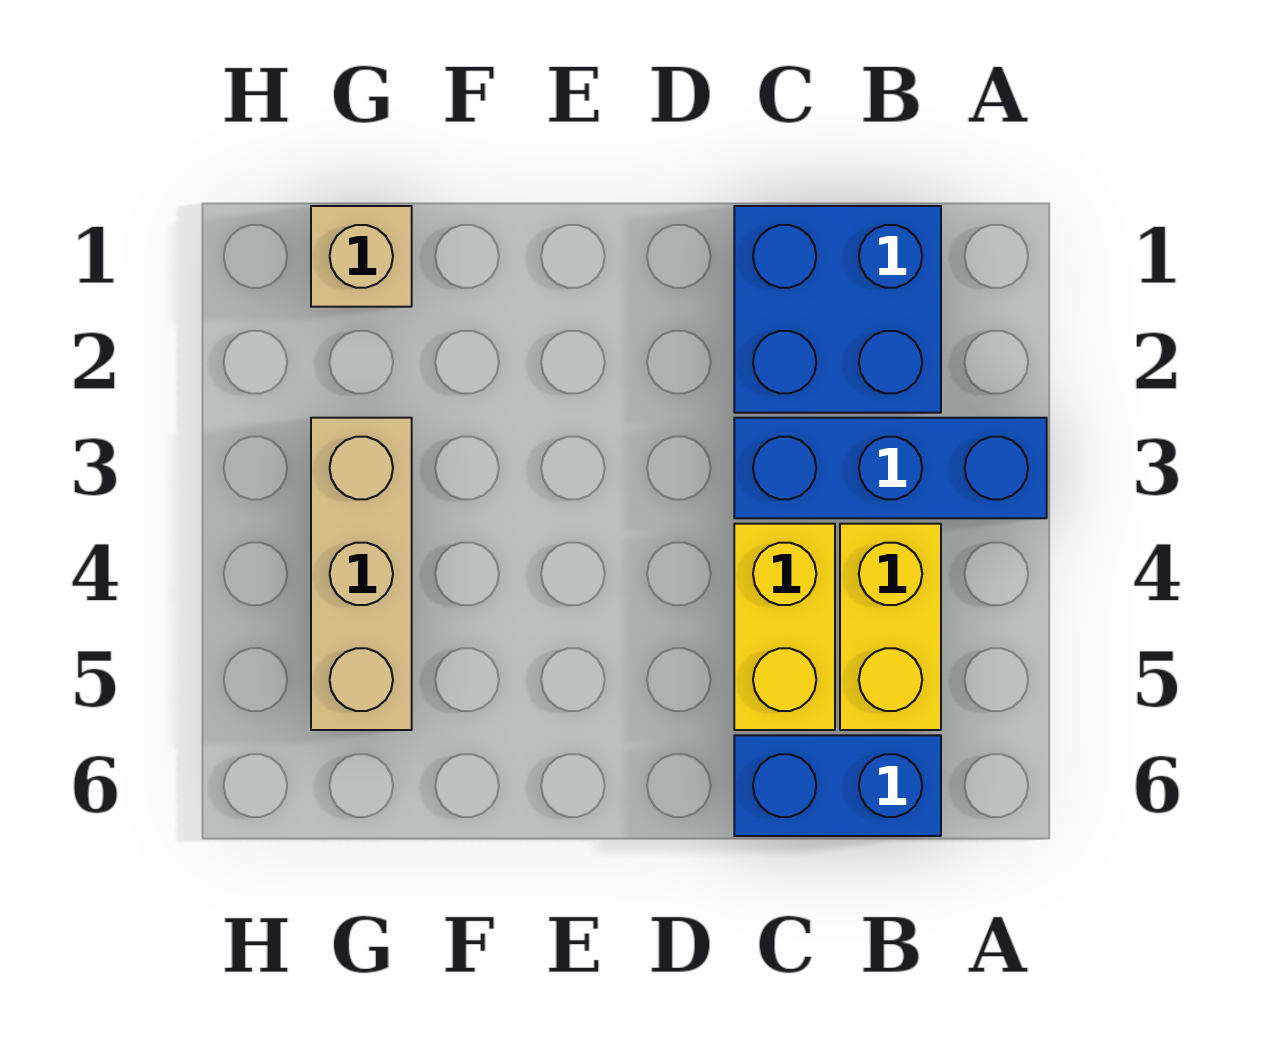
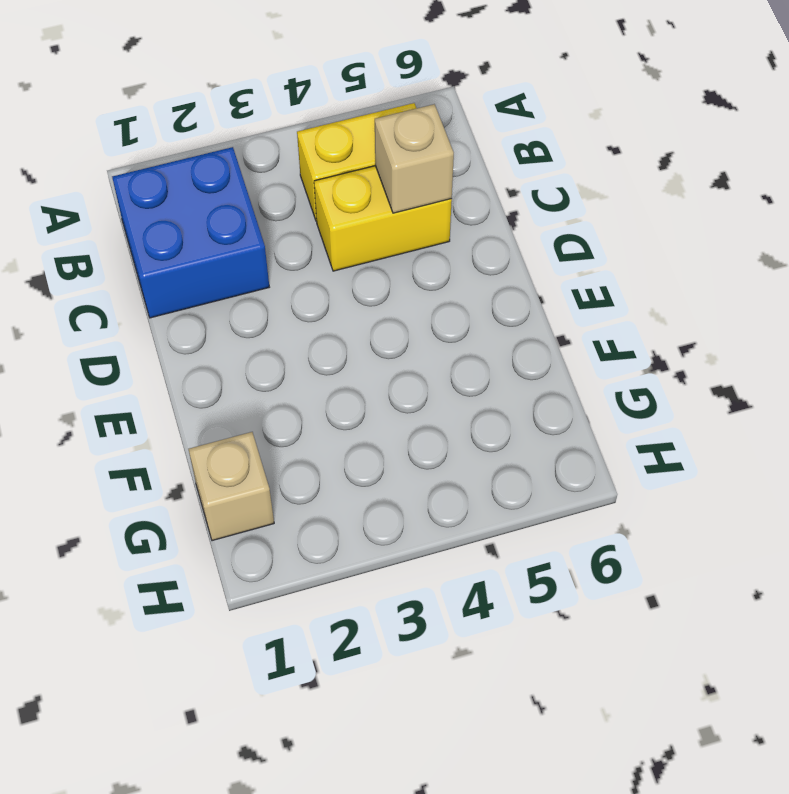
tan 1x1 brick [375,104,454,213] -> none
none -> blue 1x3 brick [734,418,1047,518]
none -> blue 1x2 brick [734,735,941,836]

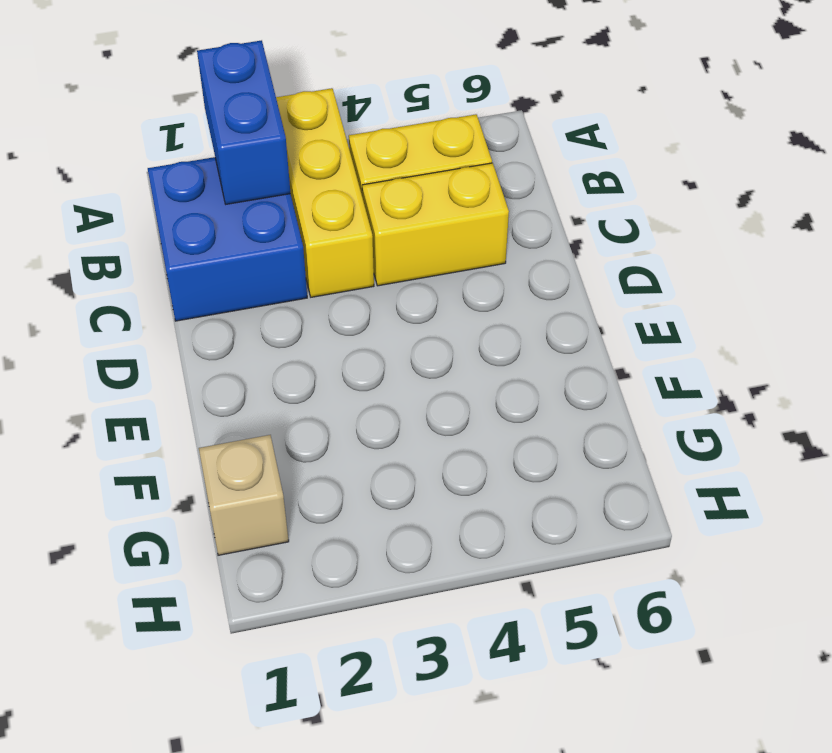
blue 1x2 brick [197,40,291,204] -> blue 1x2 brick moved to [734,735,941,836]
yellow 1x3 brick [276,88,374,297] -> blue 1x3 brick [734,418,1047,518]
none -> tan 1x3 brick [311,418,412,730]

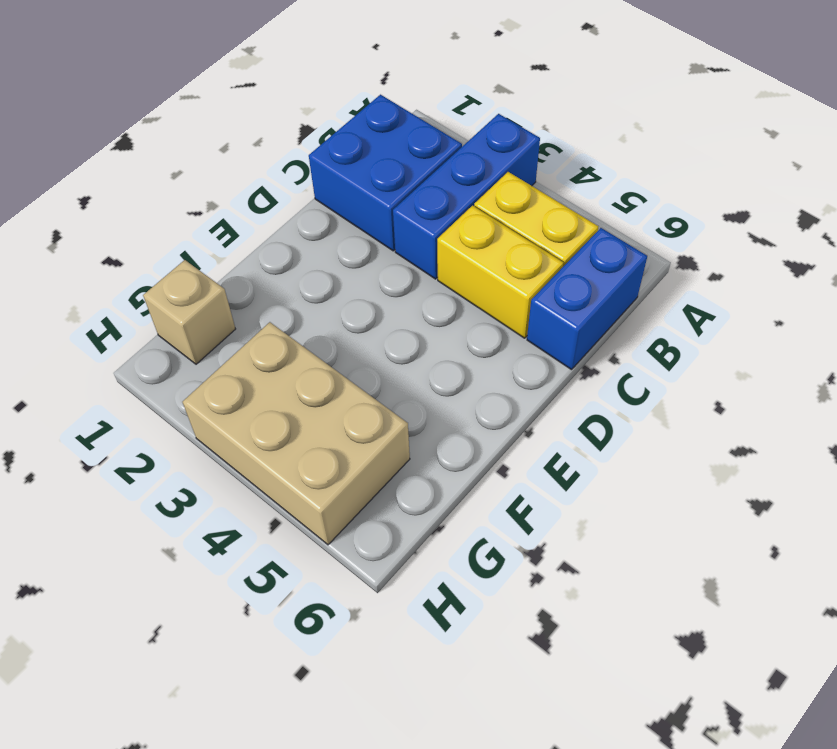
tan 2x3 brick [183,322,410,545] -> tan 1x3 brick [311,418,412,730]

